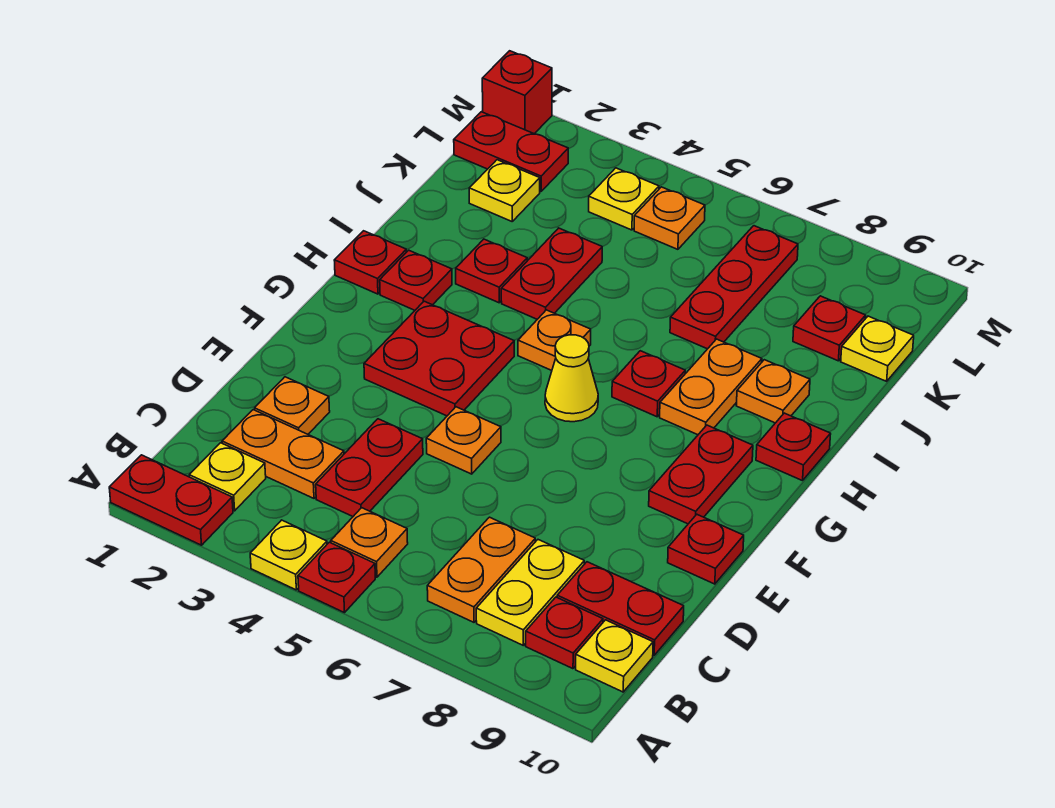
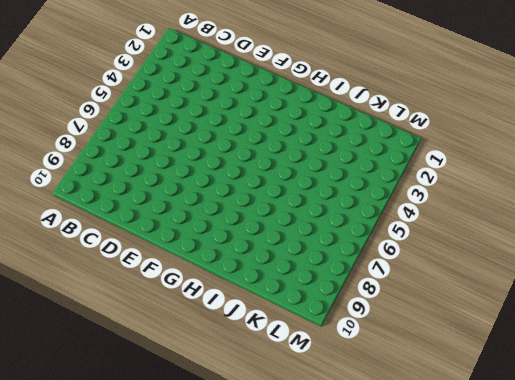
none -> red 1x2 plate [109,455,233,545]
none -> yellow 1x1 plate [250,520,327,590]
none -> red 1x1 plate [298,542,375,613]
none -> yellow 1x1 plate [189,443,266,511]

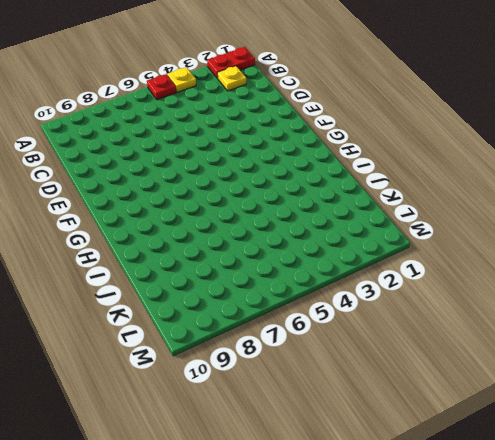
none -> orange 1x1 plate [331,508,408,577]
none -> orange 1x2 plate [427,517,535,622]
none -> yellow 1x2 plate [476,540,584,645]
none -> red 1x1 plate [526,597,603,669]

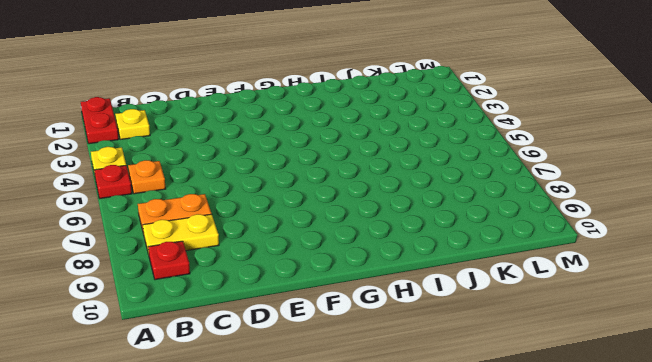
none -> yellow 1x1 plate [576,620,653,692]
none -> orange 1x2 plate [222,410,344,498]
none -> red 1x2 plate [316,419,423,516]
none -> red 1x2 plate [557,562,684,655]

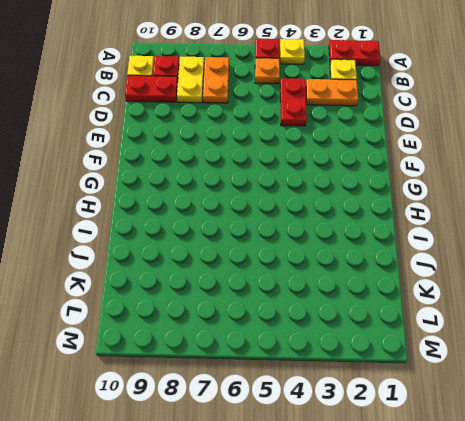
none -> orange 1x1 plate [255,377,330,434]
none -> orange 1x1 plate [426,407,501,474]
none -> red 1x1 plate [668,514,744,584]
none -> red 2x2 plate [364,301,514,416]

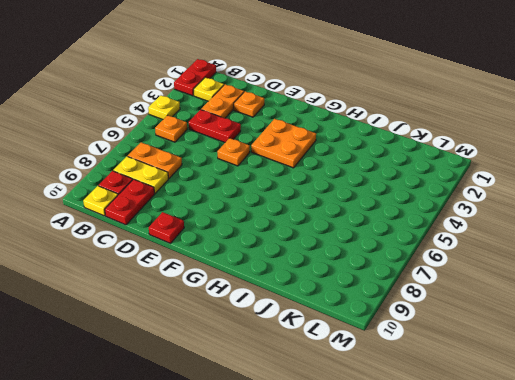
orange 2x2 plate [251,119,316,168] -> red 2x2 plate [364,301,514,416]
none -> red 1x1 plate [298,542,375,613]
none -> red 1x2 plate [649,425,753,524]
none -> yellow 1x1 cone [545,335,598,422]
none -> red 1x1 plate [334,231,406,294]

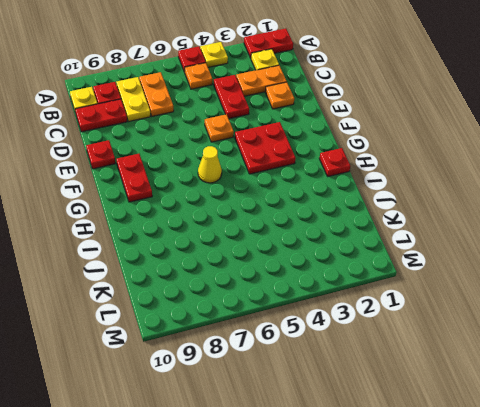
none -> red 1x1 plate [380,250,452,310]
none -> orange 1x1 plate [518,310,591,371]
none -> red 1x1 plate [612,351,685,417]
none -> orange 1x2 plate [660,339,762,435]

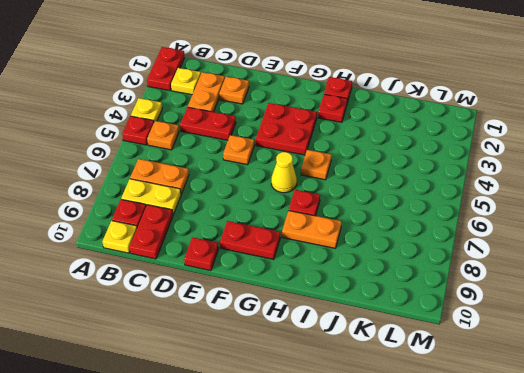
none -> red 1x1 plate [756,413,831,481]
none -> red 1x1 plate [456,239,527,303]
none -> red 1x2 plate [501,228,602,319]
none -> orange 1x1 plate [736,360,810,423]

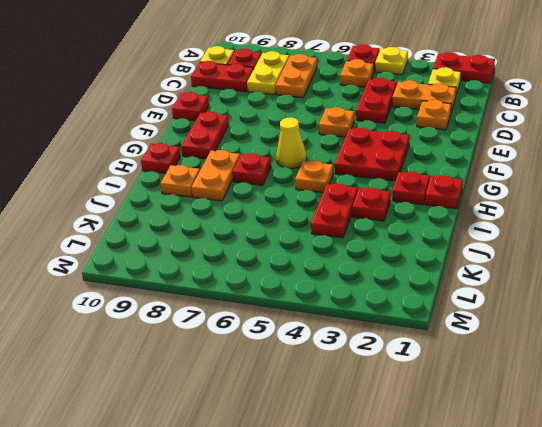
none -> red 1x3 plate [670,226,798,349]
none -> yellow 1x1 plate [469,160,540,221]
none -> red 1x1 plate [793,296,866,361]
none -> yellow 1x1 plate [841,316,914,381]

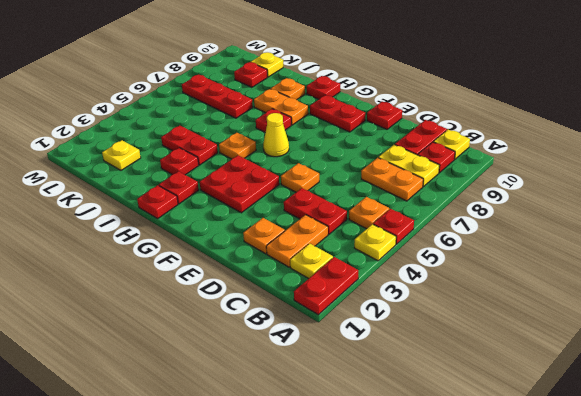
none -> red 1x2 plate [454,112,568,192]
none -> yellow 1x1 plate [589,168,659,230]
none -> orange 1x1 plate [634,187,705,249]
none -> red 1x1 brick [482,51,552,134]

